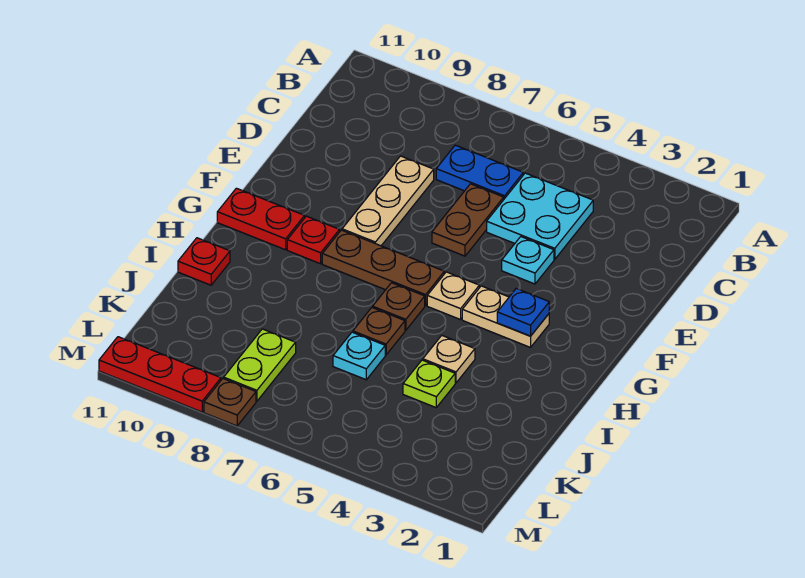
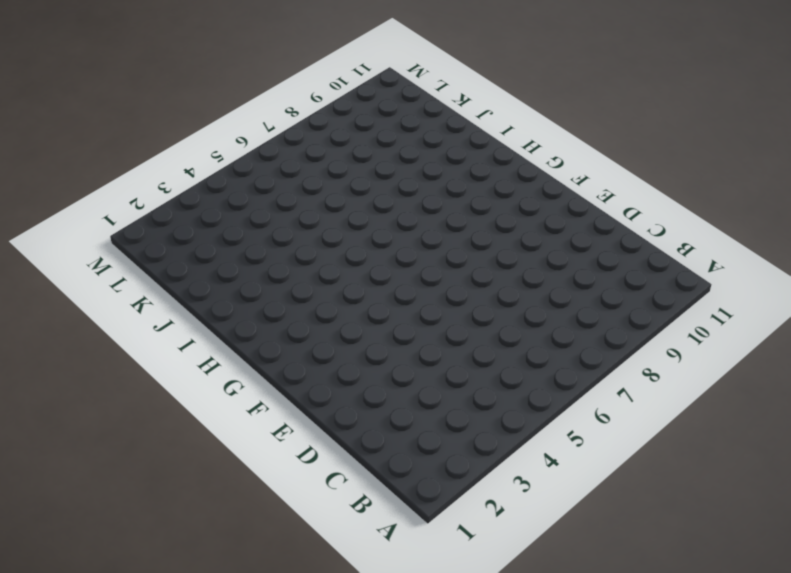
none -> cyan 2x2 plate [487,173,593,259]
none -> blue 1x2 plate [436,145,523,199]
none -> brown 1x2 plate [432,184,504,256]

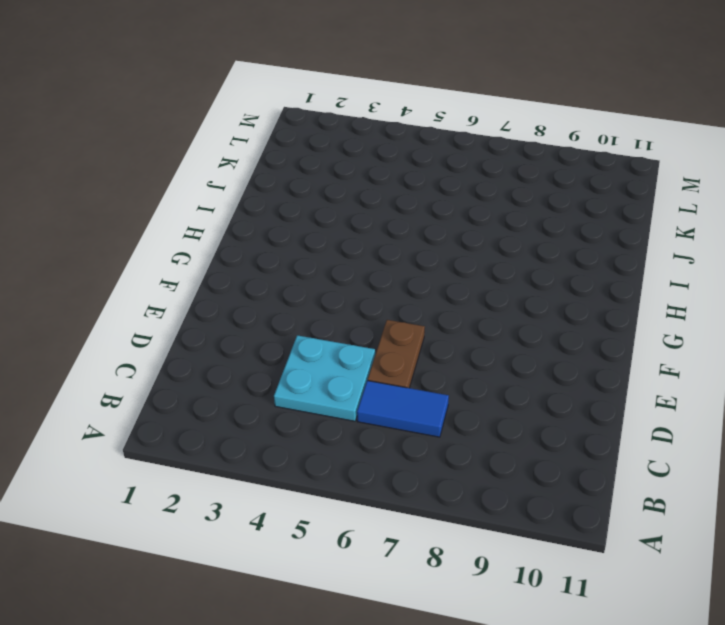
blue 1x2 tile [357,381,449,437] -> blue 1x2 plate [436,145,523,199]
none -> tan 1x3 plate [342,156,434,246]
none -> cyan 1x1 plate [502,237,554,284]
none -> tan 1x2 plate [462,286,549,347]

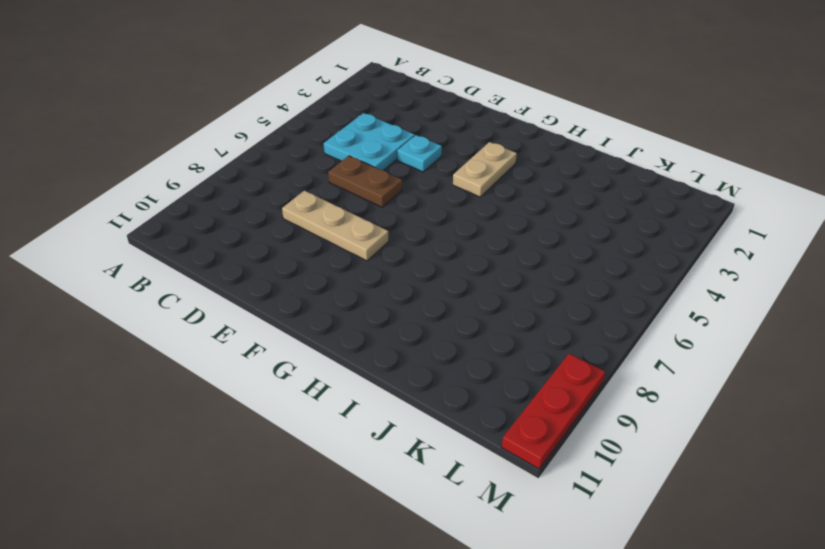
none -> blue 1x2 plate [436,145,523,199]
none -> tan 1x1 plate [427,272,479,320]
none -> brown 1x3 plate [322,230,444,306]

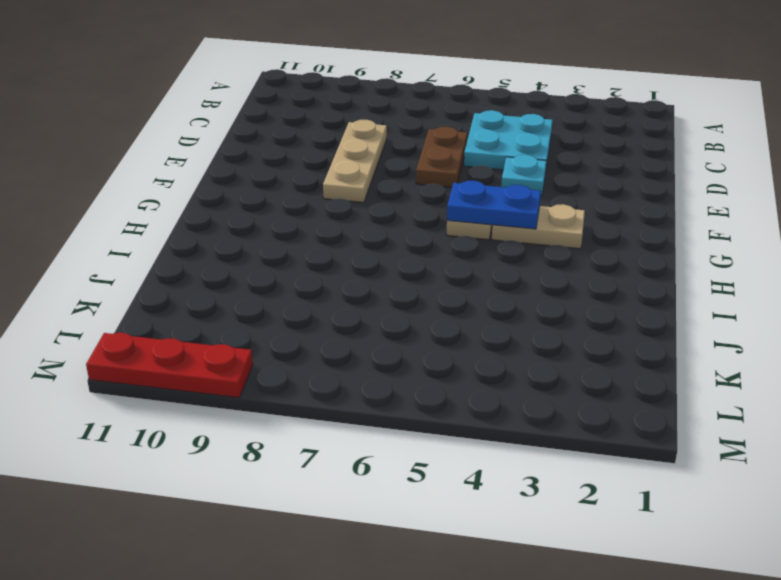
blue 1x2 plate [447,181,541,229] -> blue 1x2 plate moved to [436,145,523,199]
none -> brown 1x3 plate [322,230,444,306]
none -> red 1x1 plate [287,216,340,264]
none -> red 1x2 plate [217,188,305,250]

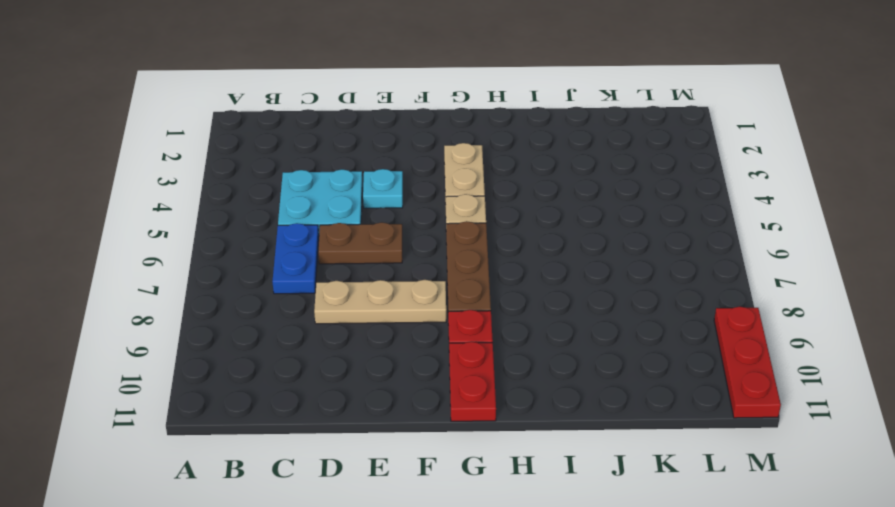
none -> brown 1x1 plate [373,283,425,330]
none -> tan 1x1 plate [423,336,475,383]
none -> brown 1x1 plate [353,308,405,355]

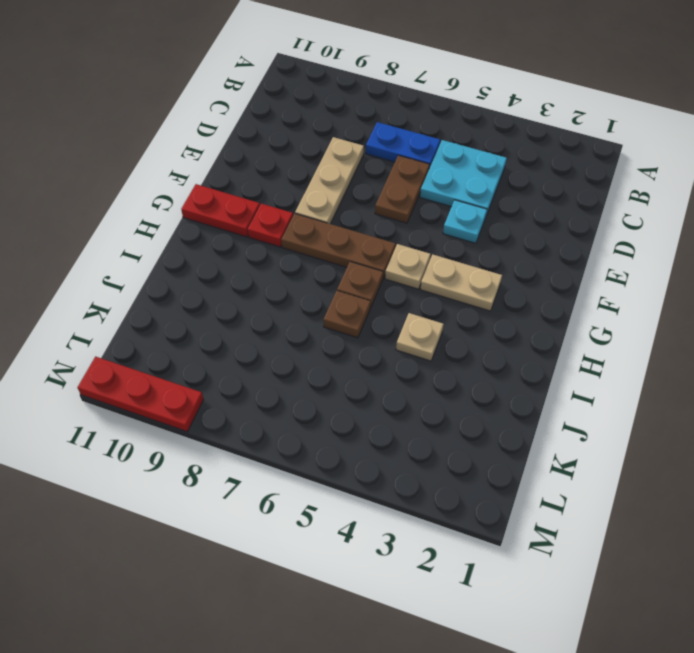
none -> red 1x1 plate [178,238,230,285]
none -> lime 1x1 plate [403,360,455,407]
none -> cyan 1x1 plate [333,332,385,380]

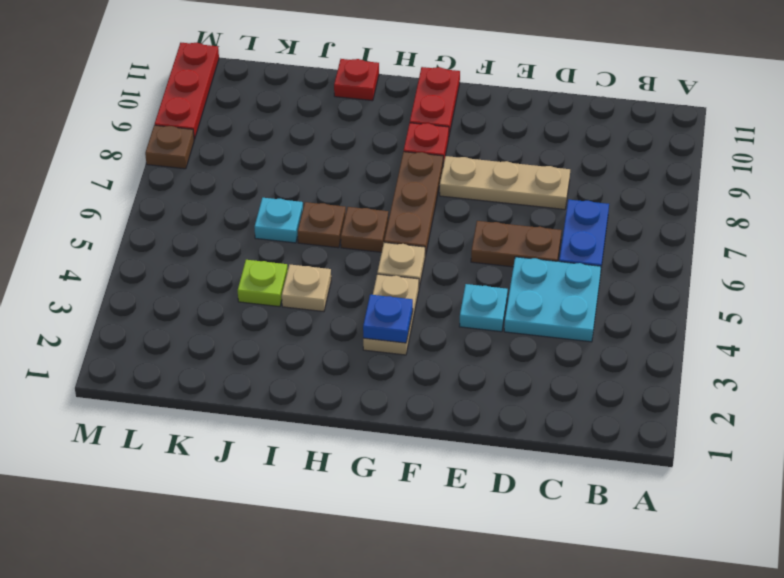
none -> lime 1x2 plate [224,329,296,401]

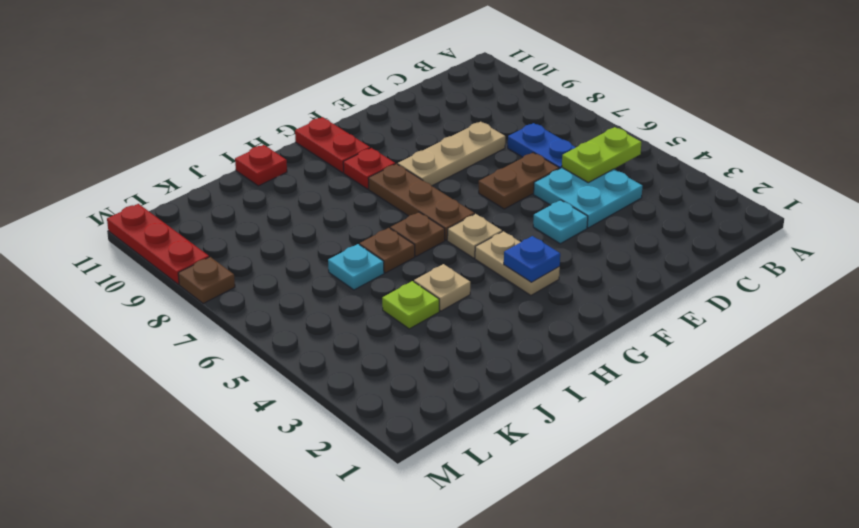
lime 1x2 plate [562,127,641,183] -> lime 1x2 plate moved to [224,329,296,401]

